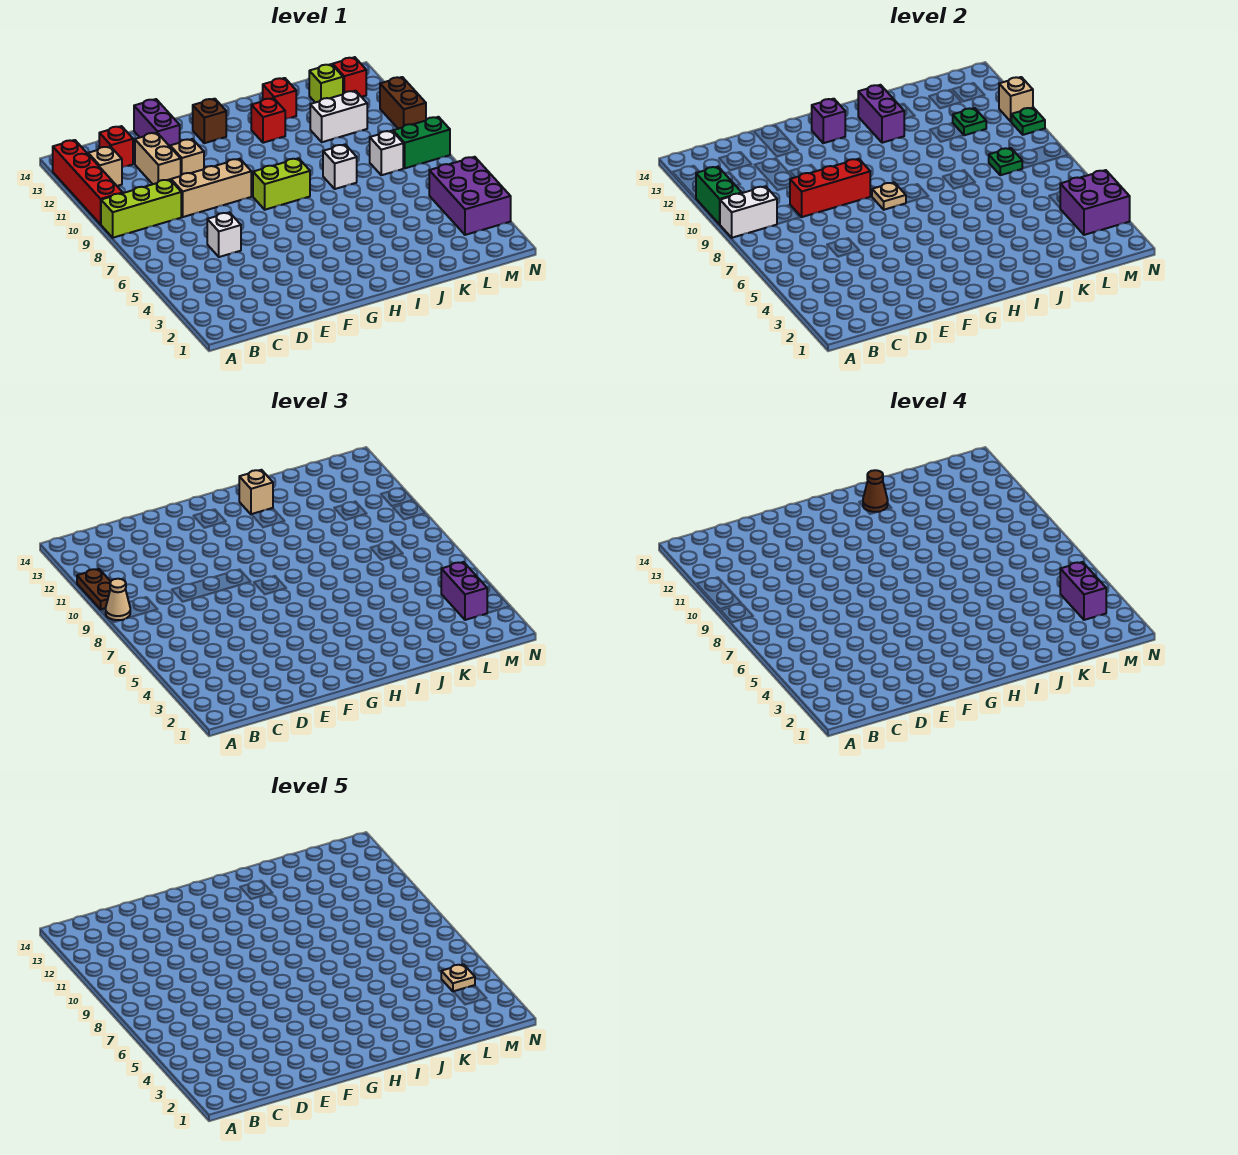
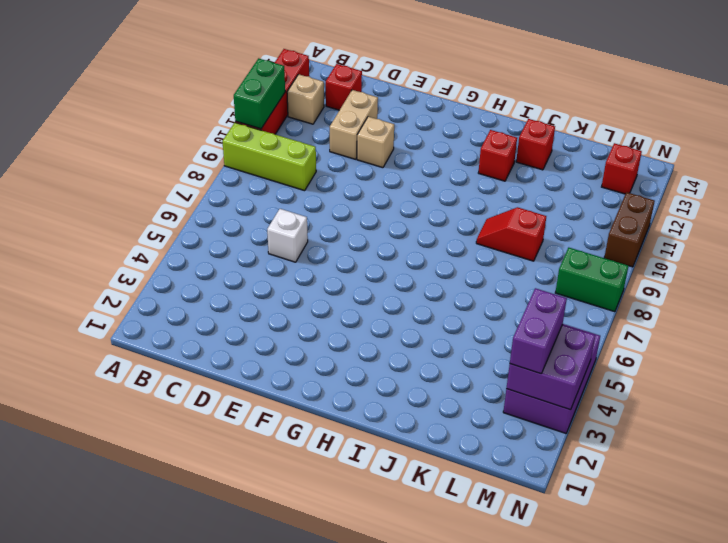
red 1x2 slope [476,207,546,261] -> none
none -> tan 1x3 brick [171,159,251,217]
none -> purple 1x2 brick [134,99,180,146]
none -> lime 1x2 brick [253,158,310,210]
none -> brown 1x1 brick [193,99,226,143]

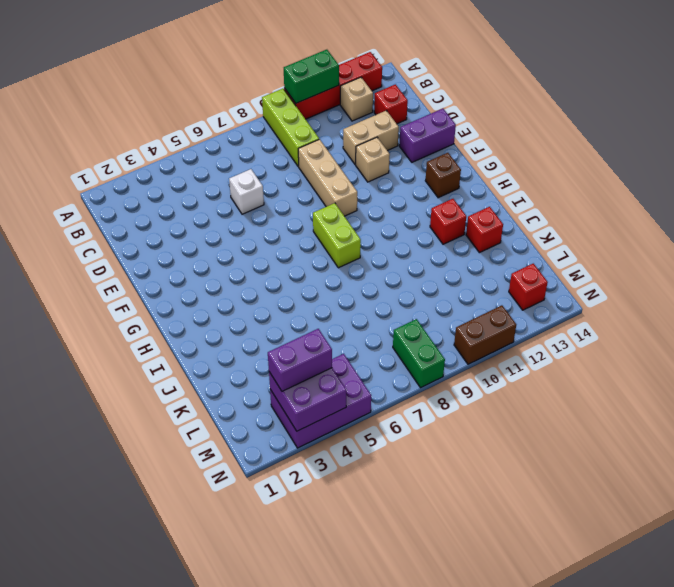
none -> white 1x1 brick [323,145,357,189]
none -> white 1x2 brick [310,91,367,142]
none -> white 1x1 brick [370,131,403,175]
none -> lime 1x1 brick [309,64,343,103]

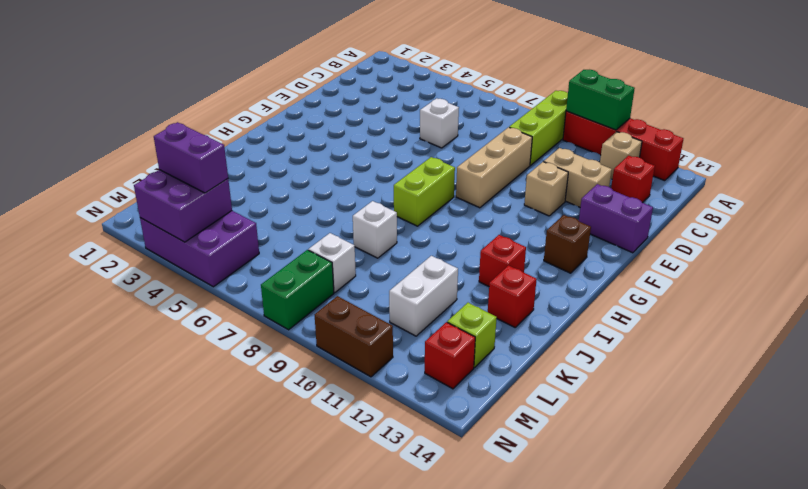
none -> white 1x2 brick [720,186,777,238]
none -> red 1x3 brick [790,159,870,217]
none -> tan 1x1 plate [872,182,906,210]
none -> purple 1x1 brick [812,99,845,143]

